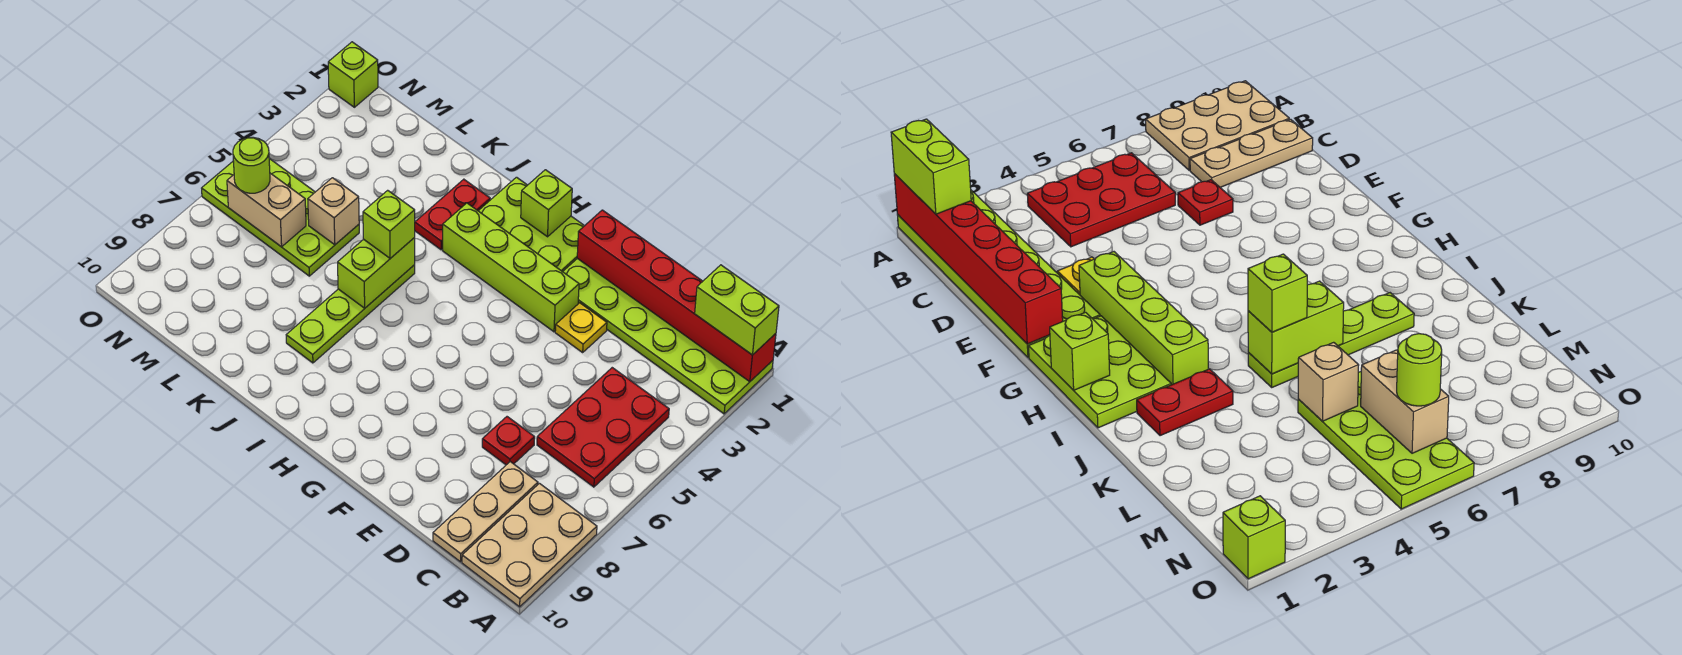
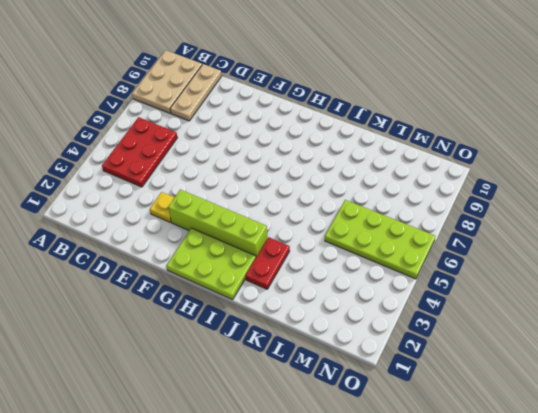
none -> lime 2x6 plate [563,258,773,414]
none -> red 1x1 plate [482,417,535,465]
none -> lime 1x4 plate [286,265,415,363]

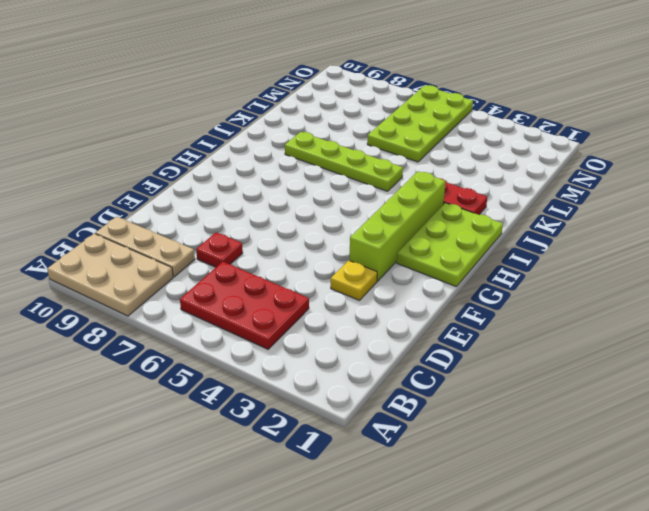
none -> lime 2x6 plate [563,258,773,414]
none -> lime 1x1 brick [328,42,378,107]
none -> red 1x6 brick [577,210,776,382]

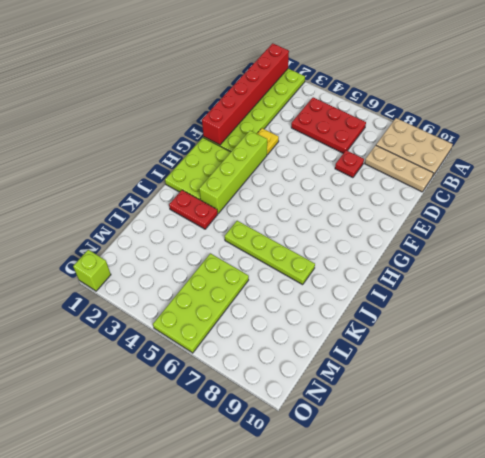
none -> lime 1x1 brick [521,170,572,237]
none -> lime 1x2 brick [338,238,415,308]
none -> tan 1x1 brick [308,178,359,245]

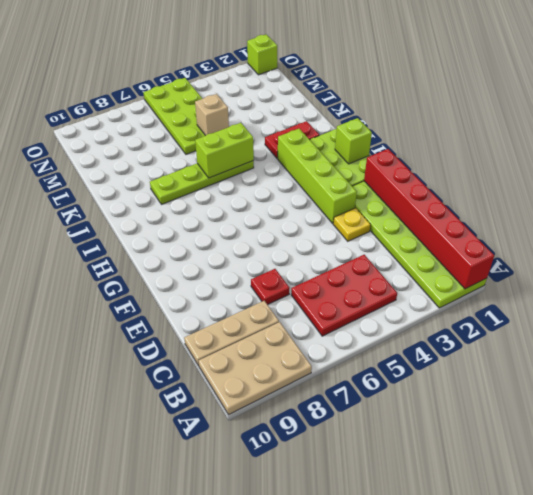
none -> tan 1x2 brick [227,173,306,247]
none -> lime 1x2 brick [695,265,779,355]
none -> lime 1x1 brick [363,190,415,258]

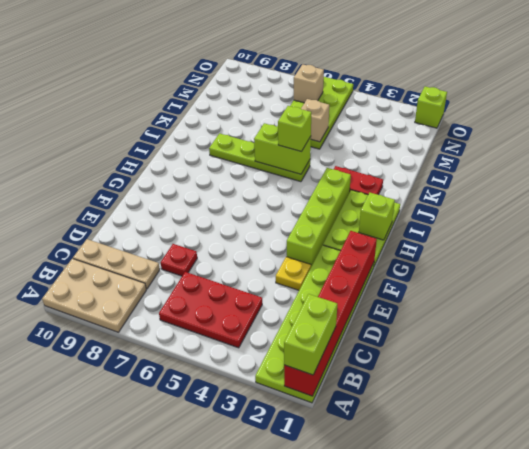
tan 1x1 brick [294,64,324,103] -> tan 1x2 brick [227,173,306,247]
none -> lime 1x1 round brick [233,137,270,193]

